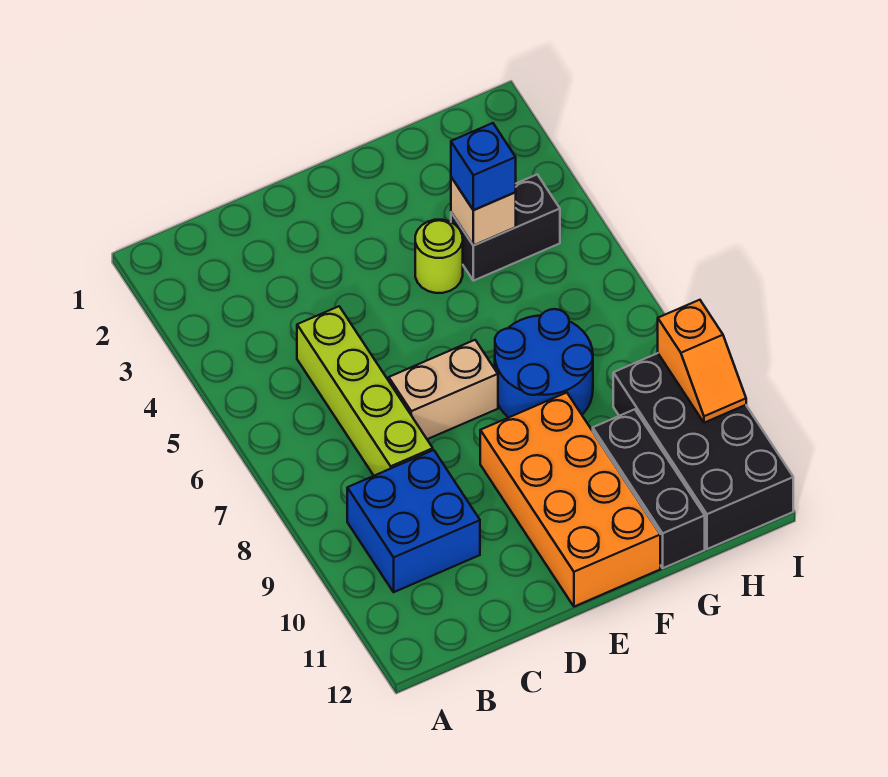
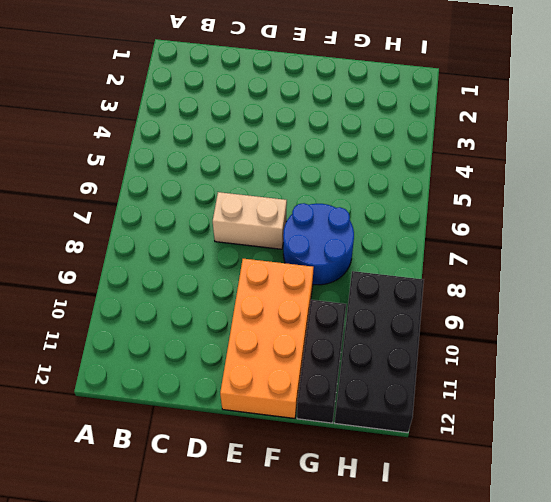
none -> blue 2x2 brick [347,450,480,592]
none -> lime 1x4 brick [297,306,433,476]
none -> lime 1x1 round brick [415,220,463,293]

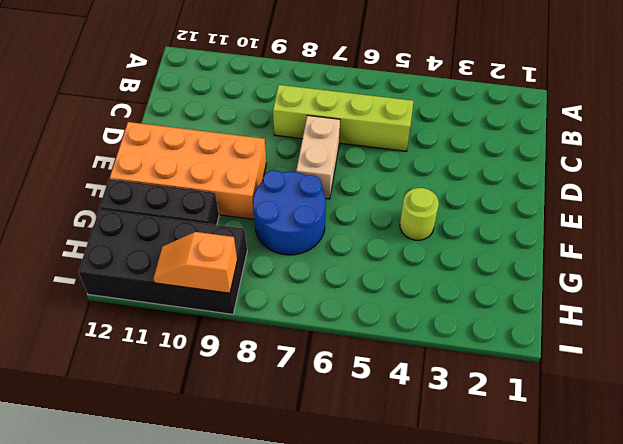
none -> blue 2x2 brick [347,450,480,592]
none -> black 1x2 brick [451,175,560,281]
none -> tan 1x1 brick [451,177,516,246]

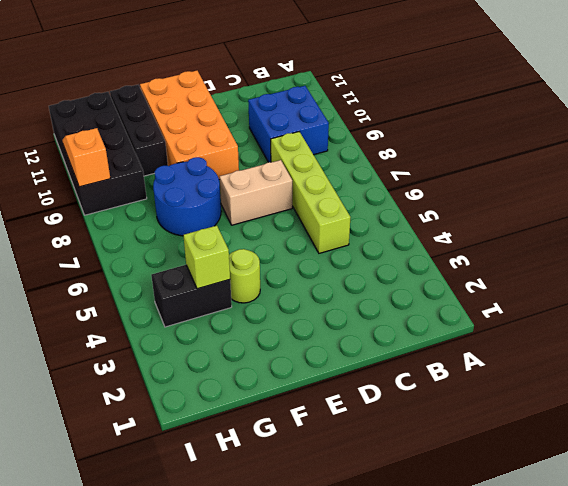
lime 1x1 brick [183,226,230,289] -> tan 1x1 brick [451,177,516,246]
none -> blue 1x1 brick [451,123,516,210]

